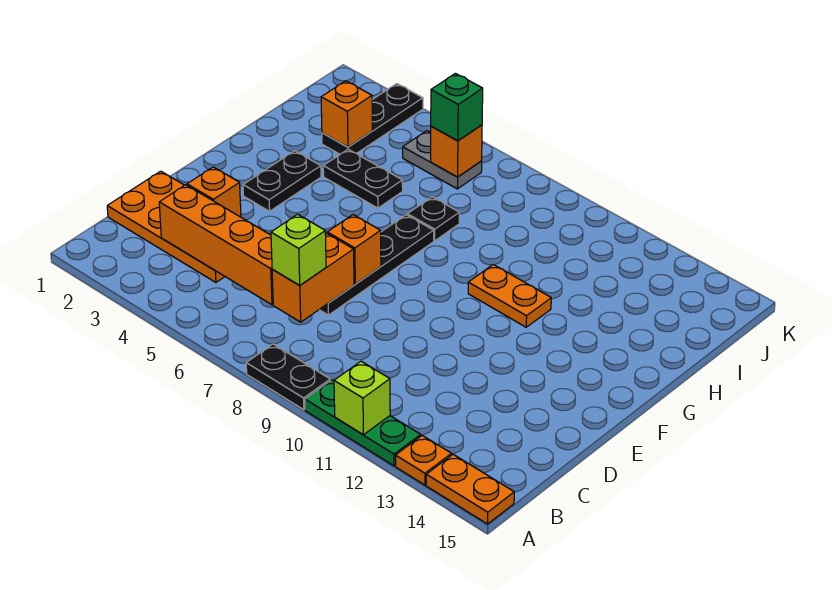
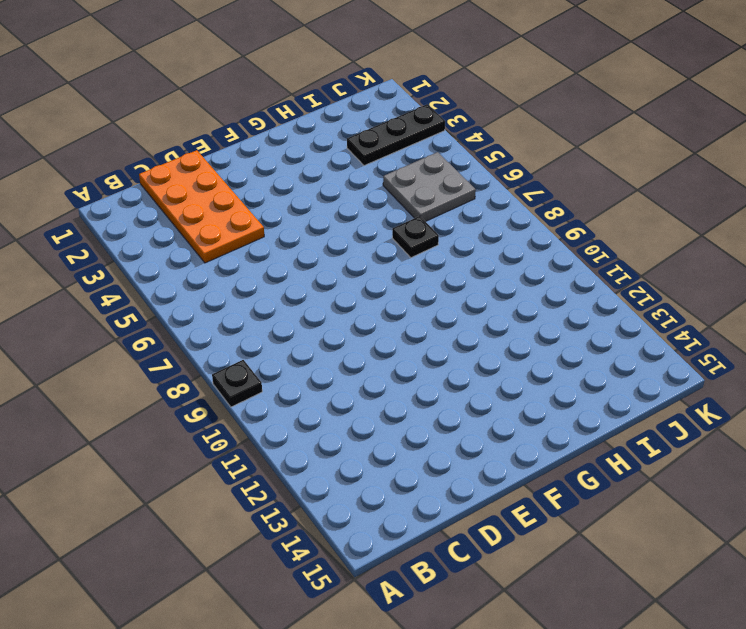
black 1x1 plate [212,360,262,407] -> black 1x2 plate [246,344,330,410]
grey 2x2 plate [383,152,476,222] -> grey 1x2 plate [403,131,482,189]
none -> green 1x3 plate [305,380,421,466]
none -> orange 1x1 plate [395,435,452,485]
none -> orange 1x2 plate [426,454,514,524]

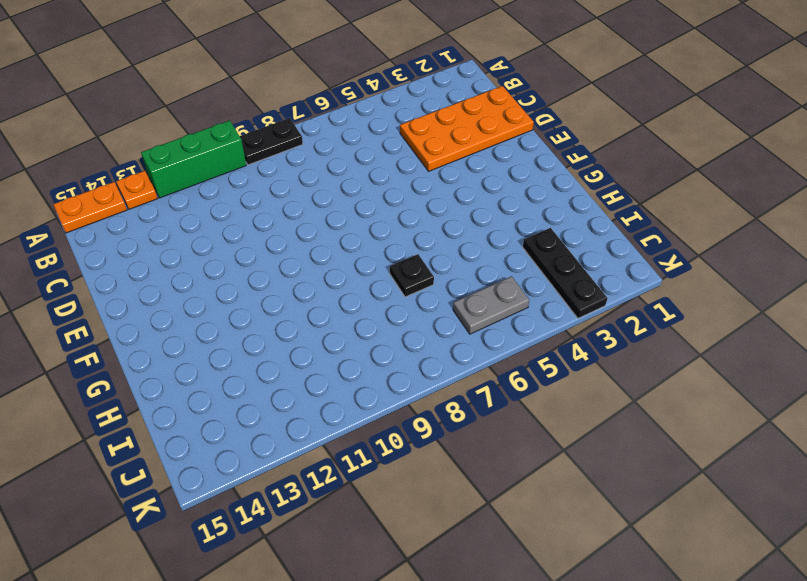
green 1x3 brick [141,120,246,198] -> green 1x3 plate [305,380,421,466]
none -> black 1x4 plate [319,215,434,315]
none -> black 1x2 plate [243,151,321,211]
none -> orange 1x2 plate [468,265,551,327]

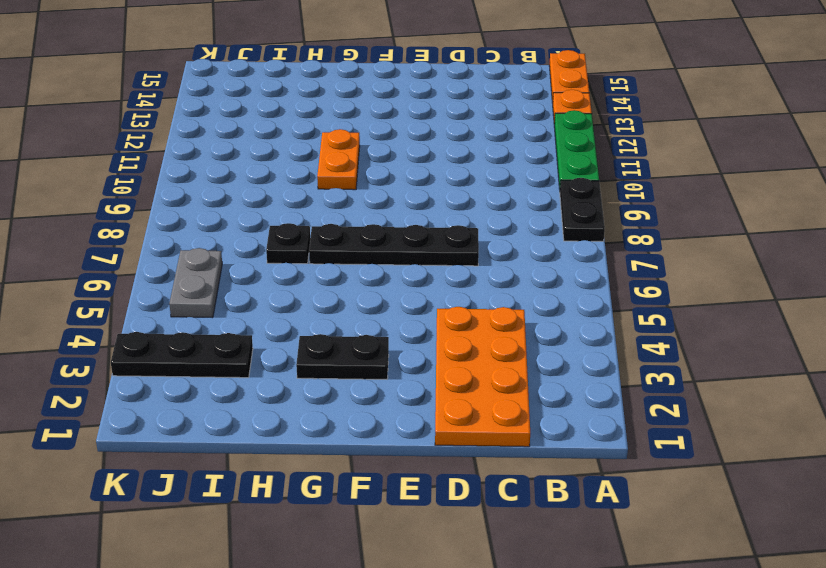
none -> black 1x2 plate [323,149,403,208]
none -> lime 1x1 brick [334,361,390,435]
none -> orange 1x4 brick [159,185,273,305]

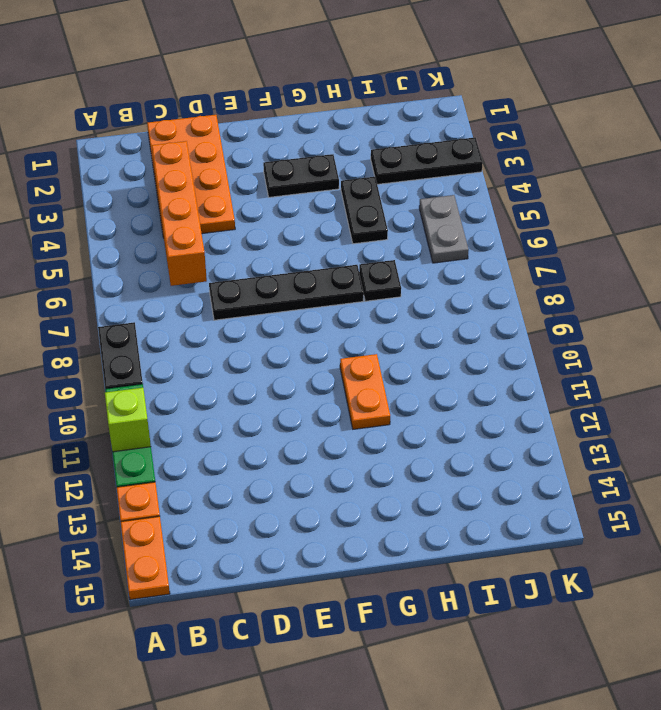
none -> orange 1x2 brick [272,233,354,322]
none -> orange 1x1 brick [187,167,241,217]
none -> orange 1x1 brick [327,215,381,284]

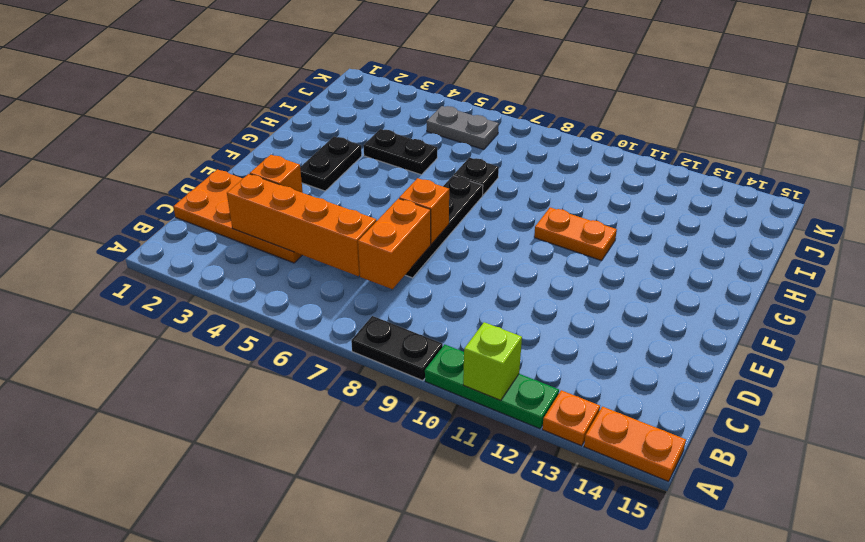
none -> black 1x3 plate [322,84,423,154]
none -> orange 1x1 brick [321,81,372,147]
none -> orange 1x1 brick [431,125,482,177]

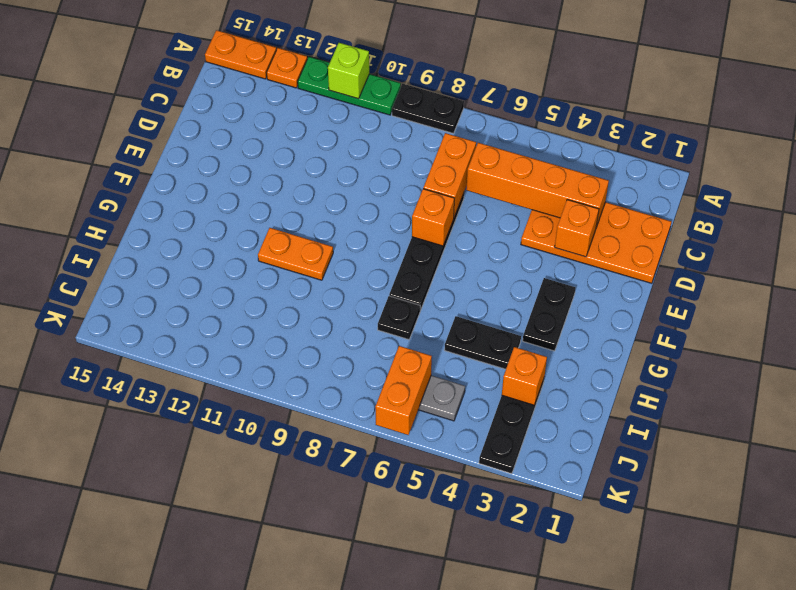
orange 1x2 brick [375,346,432,435] -> orange 1x1 brick [431,125,482,177]
none -> lime 1x1 brick [271,214,326,285]
none -> green 1x1 brick [431,73,483,141]

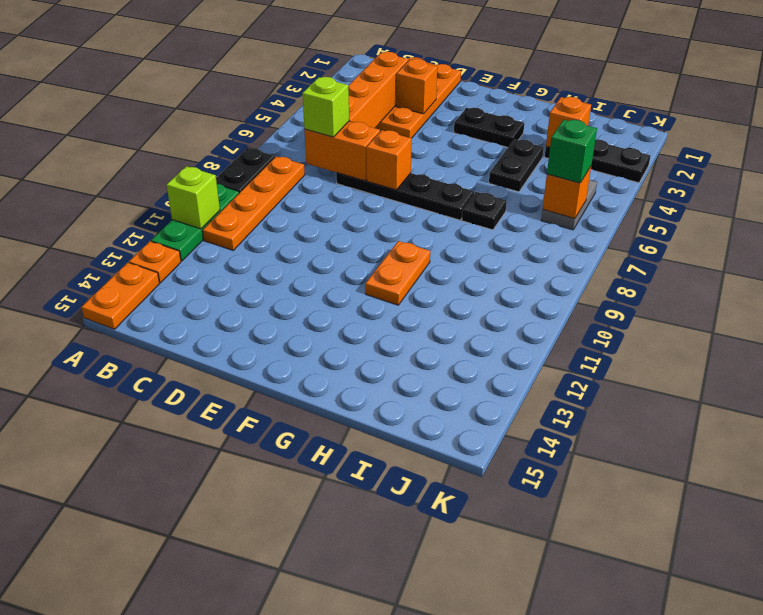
orange 1x4 plate [203,156,305,250] -> none

